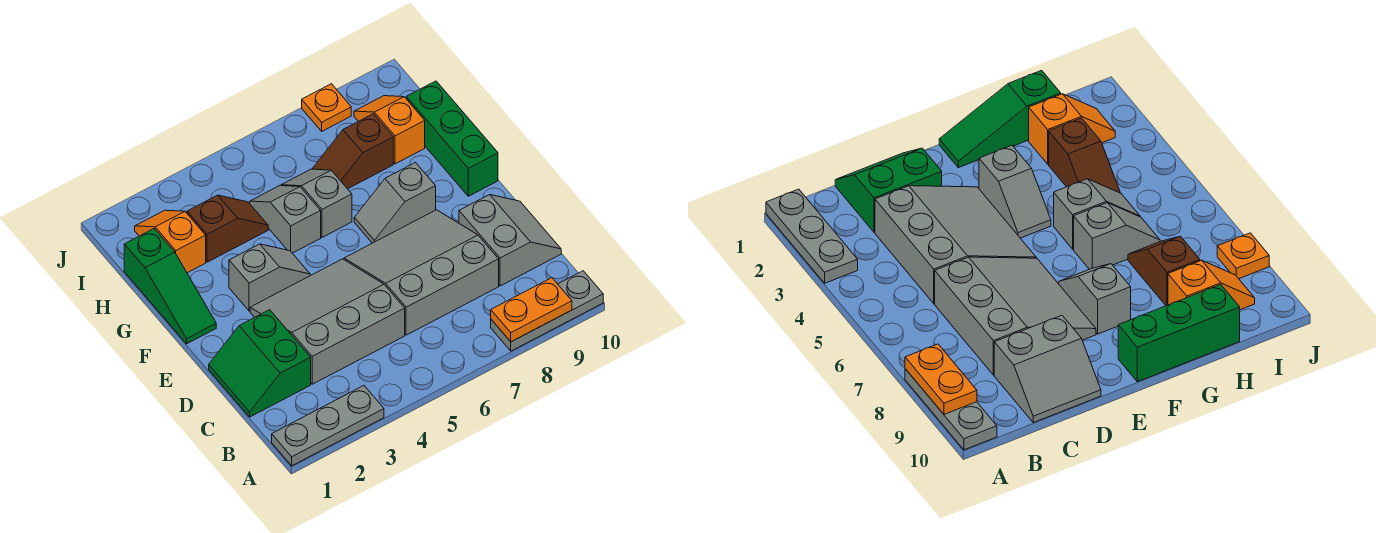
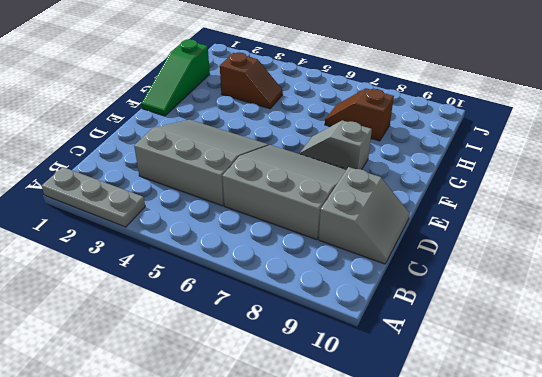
none -> grey 1x3 plate [491,271,603,351]
none -> green 2x2 slope [209,310,311,417]
none -> grey 1x2 slope [229,244,310,311]

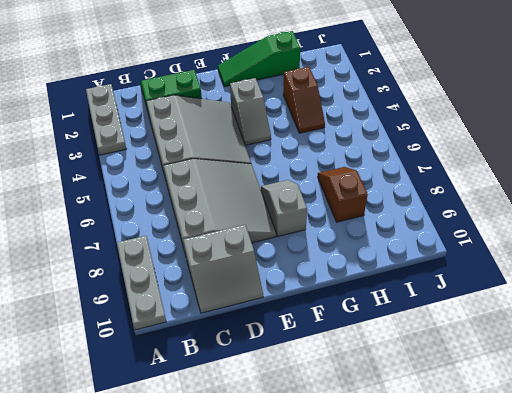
none -> green 1x3 brick [406,81,498,196]
none -> grey 1x2 slope [250,186,321,253]
none -> grey 1x2 slope [281,169,352,237]

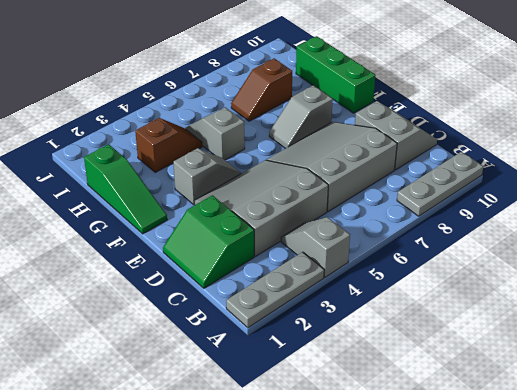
grey 1x2 slope [281,217,350,277] -> grey 1x2 slope moved to [281,169,352,237]
none -> orange 1x2 slope [135,210,206,273]
none -> orange 1x2 slope [354,96,425,164]
none -> orange 1x1 plate [302,84,351,131]

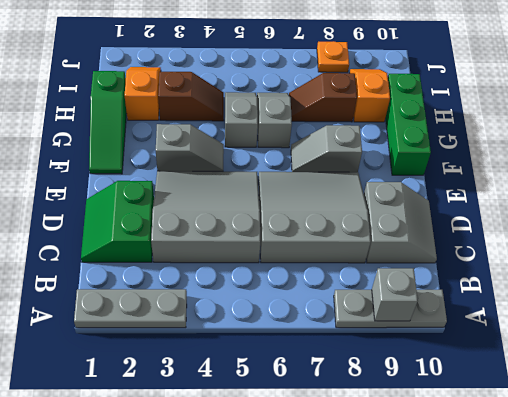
grey 1x1 brick [372,268,418,321] -> orange 1x2 plate [491,278,572,342]

